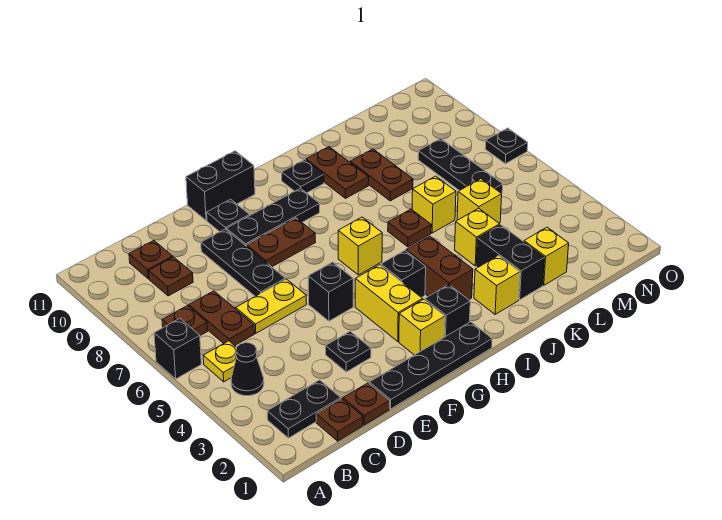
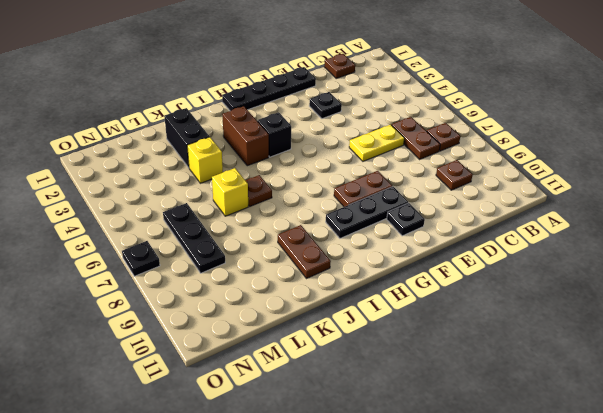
none -> black 1x1 brick [154,319,201,379]
none -> black 1x2 plate [267,380,341,438]
none -> black 1x1 cone [231,343,264,396]
none -> yellow 1x1 plate [203,341,237,382]

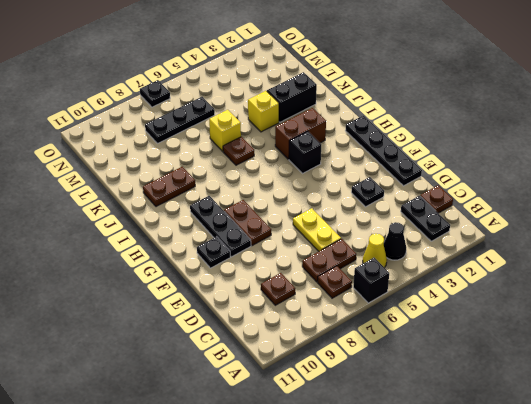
yellow 1x1 cone [363,234,387,268] -> yellow 1x1 plate [203,341,237,382]
none -> brown 1x1 plate [129,241,173,279]
none -> brown 1x1 plate [343,383,390,425]
none -> black 1x3 plate [201,229,285,296]
none -> black 1x1 brick [308,262,353,321]

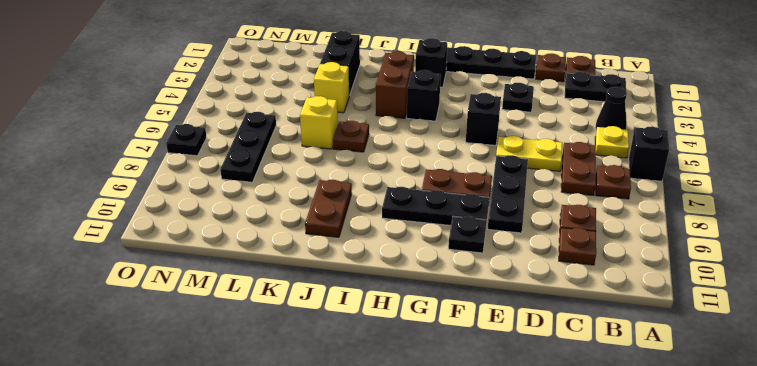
none -> black 1x2 brick [186,151,255,221]
none -> yellow 1x1 brick [399,299,445,355]
none -> yellow 1x2 brick [355,265,423,341]
none -> yellow 1x1 brick [338,217,382,275]

